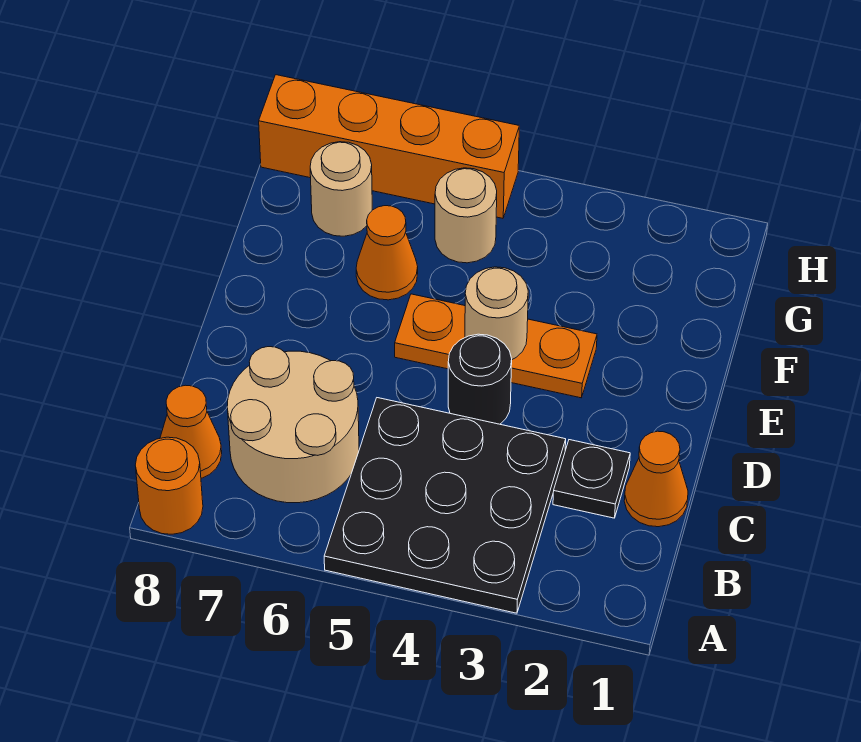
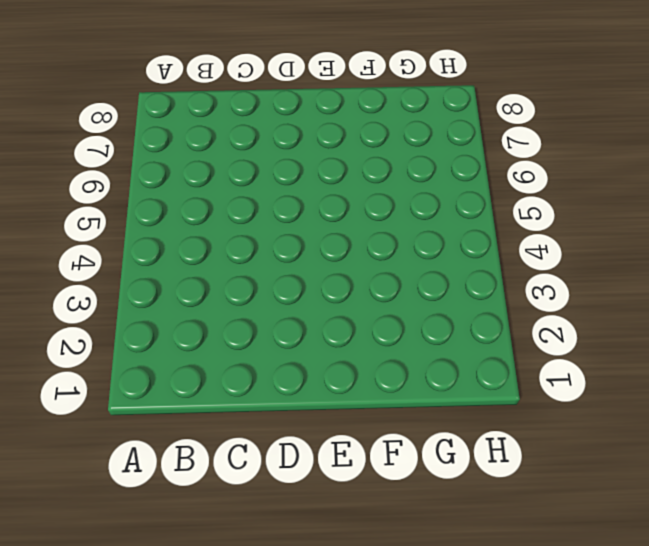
none -> black 3x3 plate [324,398,566,613]
none -> orange 1x1 round brick [135,437,203,534]
none -> tan 2x2 round brick [227,347,359,503]

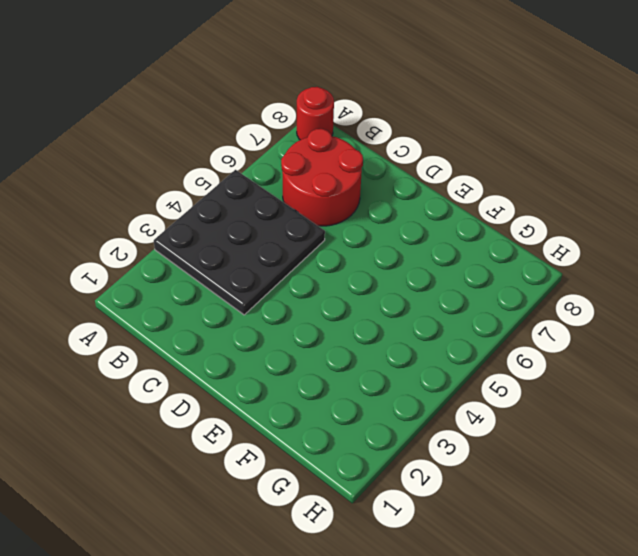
red 1x1 round brick [297,87,334,140] -> orange 1x1 round brick [135,437,203,534]
red 2x2 round brick [281,129,363,226] -> tan 2x2 round brick [227,347,359,503]
none -> orange 1x1 cone [160,385,222,478]
none -> orange 1x1 cone [624,431,688,527]
none -> black 1x1 plate [553,440,630,518]

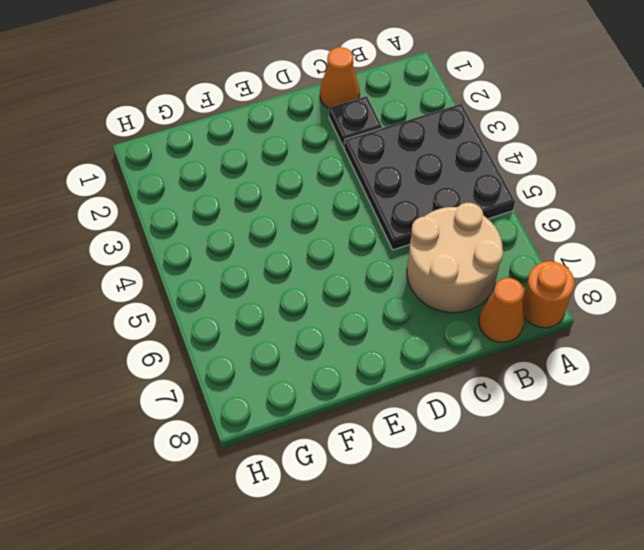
none -> black 1x1 round brick [448,334,512,424]
none -> orange 1x3 plate [395,294,597,398]
none -> orange 1x1 cone [356,206,418,300]

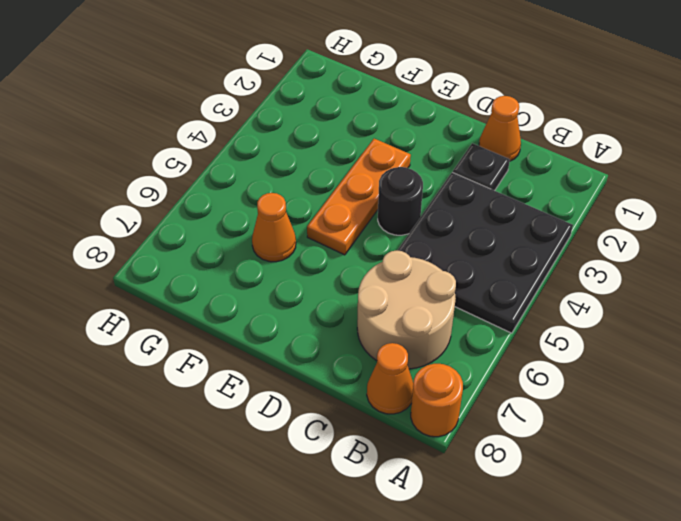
none -> tan 1x1 round brick [435,168,497,263]
none -> tan 1x1 round brick [310,142,372,236]
none -> orange 1x4 brick [259,75,519,218]

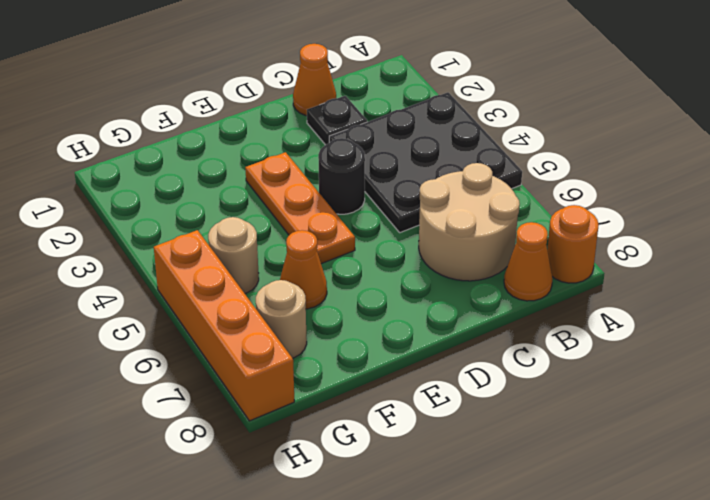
none -> tan 1x1 round brick [465,267,528,359]

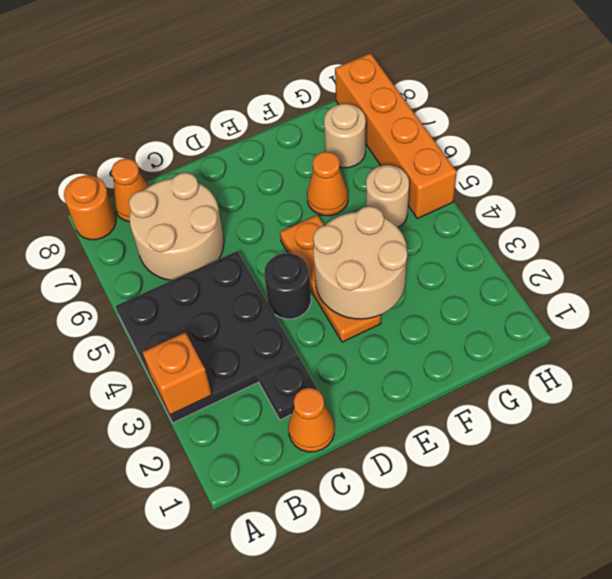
orange 1x1 brick [143,332,212,415] -> none
tan 2x2 round brick [313,206,407,319] -> tan 1x1 round brick [465,267,528,359]

